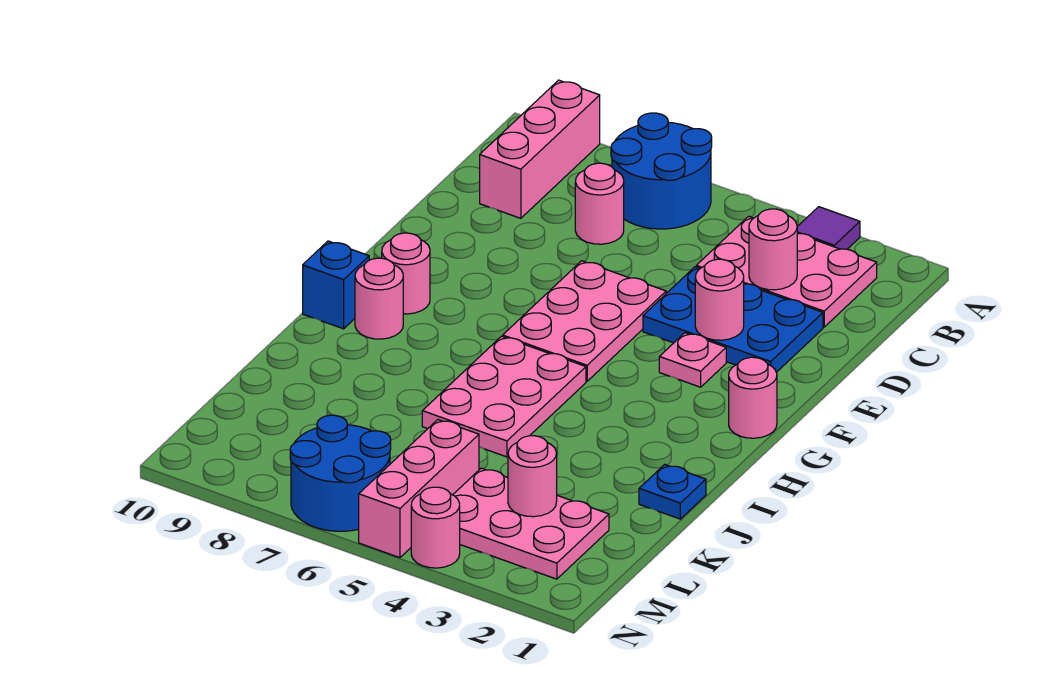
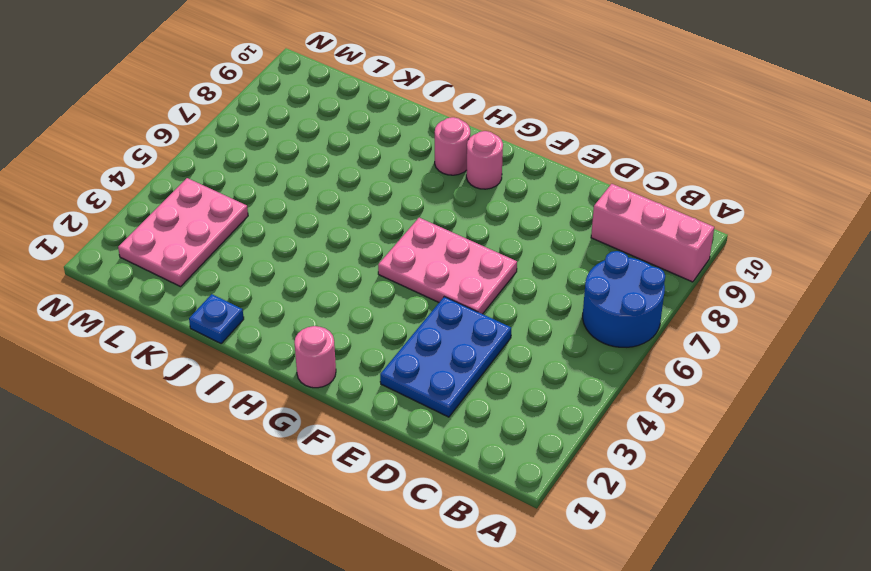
none -> purple 1x1 tile [797,207,860,249]
none -> pink 2x3 plate [696,216,877,327]
none -> pink 1x1 round brick [575,163,624,244]

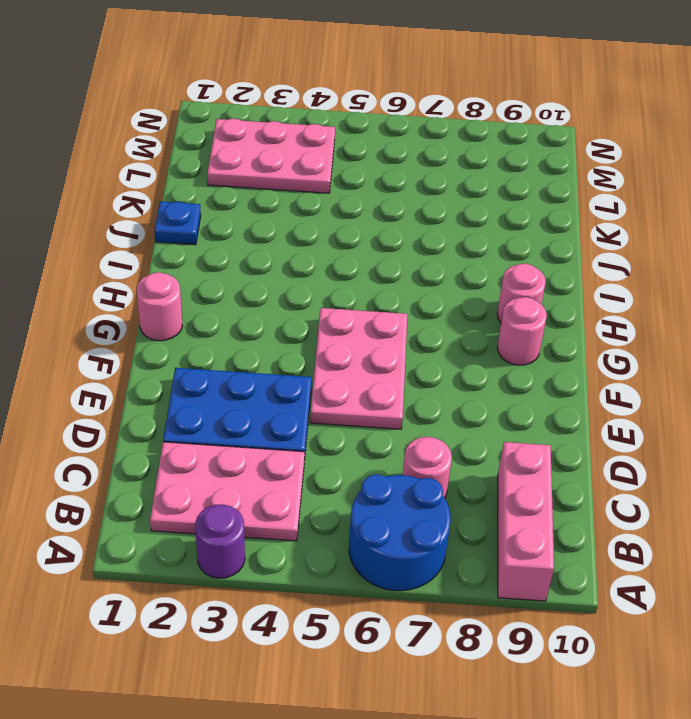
purple 1x1 round brick [195,504,245,578] -> purple 1x1 tile [797,207,860,249]
none -> pink 1x1 plate [659,333,726,387]
none -> pink 2x3 plate [422,336,586,457]
none -> blue 1x1 brick [303,241,369,329]

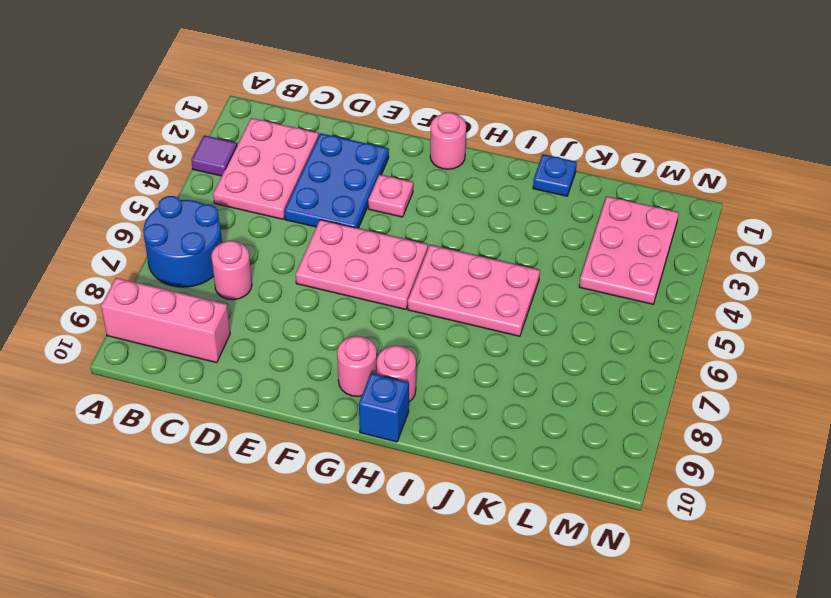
none -> pink 1x3 brick [359,420,479,558]
none -> blue 2x2 round brick [290,415,391,531]
none -> pink 1x1 round brick [411,487,460,568]

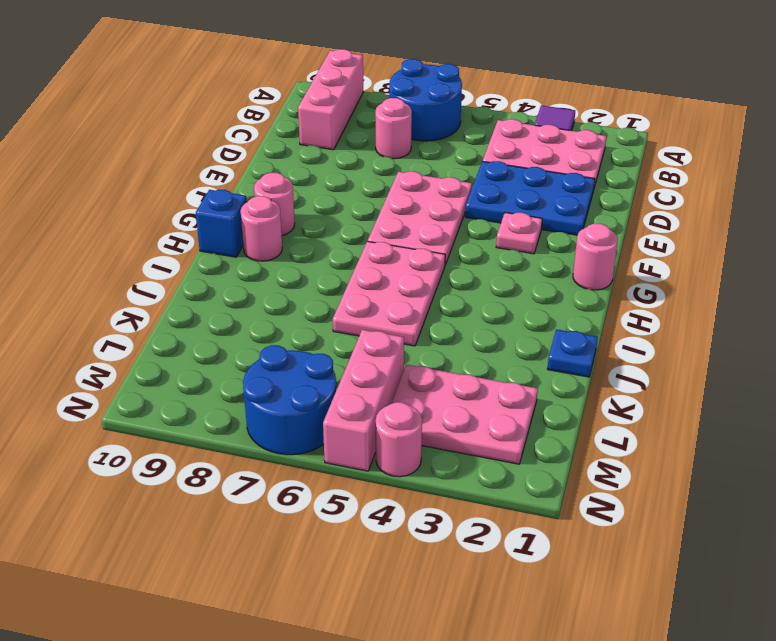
none -> pink 1x1 round brick [749,209,797,290]
none -> pink 1x1 round brick [695,259,744,340]
none -> pink 1x1 round brick [508,436,557,517]

